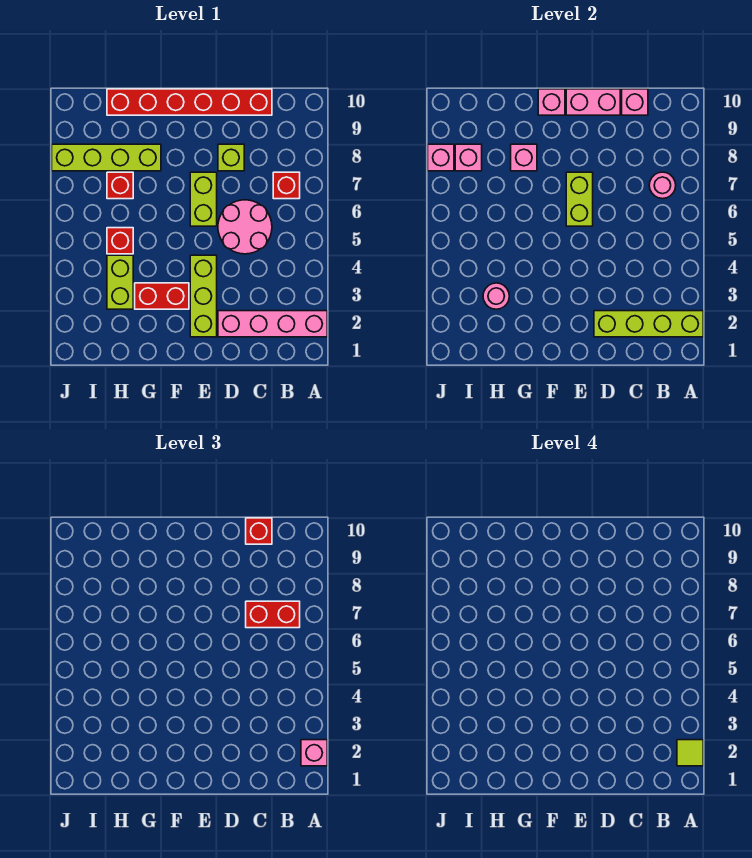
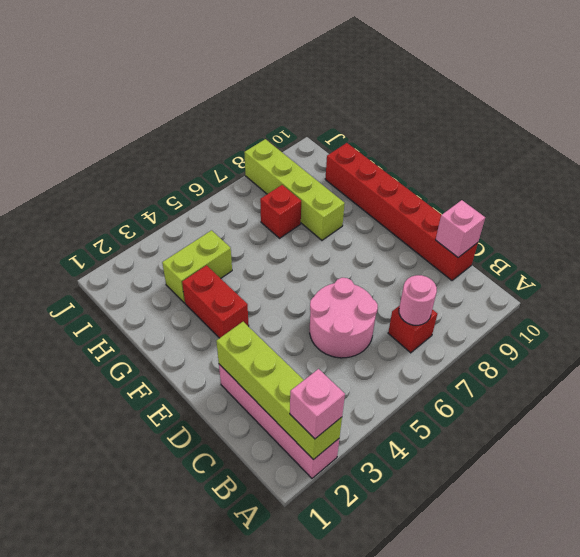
none -> lime 1x1 brick [218,144,244,171]
none -> lime 1x3 brick [190,255,217,337]
none -> lime 1x2 brick [190,172,217,226]

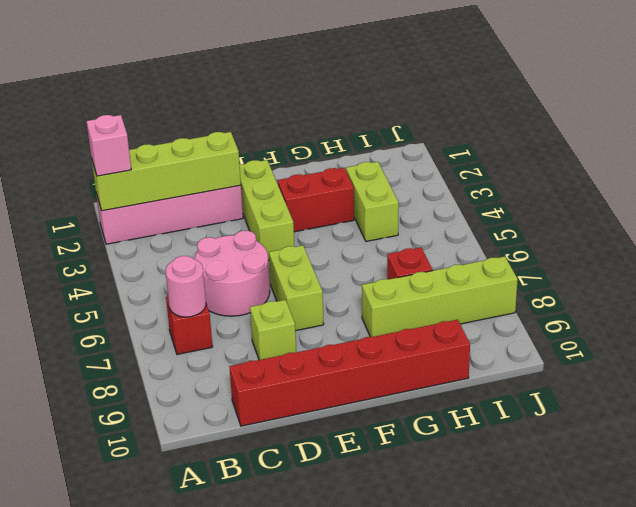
none -> red 1x1 brick [107,228,133,254]
none -> pink 1x1 brick [622,89,648,115]
none -> pink 1x2 brick [566,89,620,115]

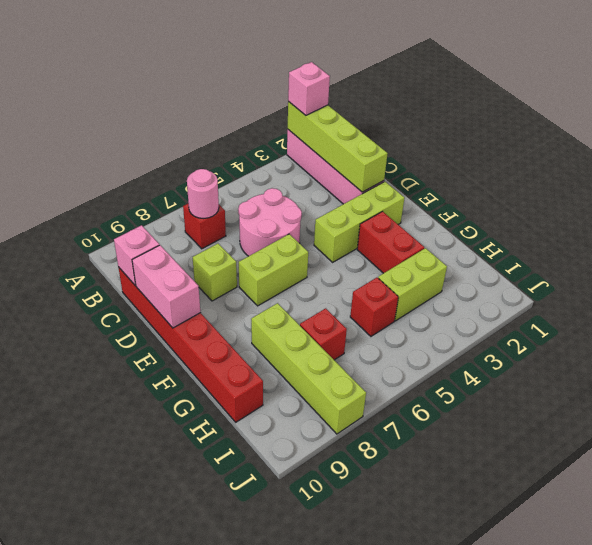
none -> lime 1x2 brick [566,172,593,226]
none -> pink 1x1 brick [538,89,565,115]
none -> pink 1x1 brick [511,144,537,171]

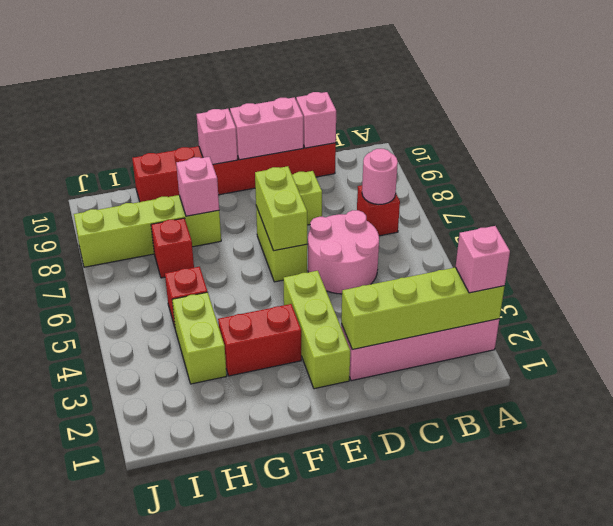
none -> pink 1x1 round brick [483,283,509,309]
none -> pink 1x1 brick [455,144,482,171]
none -> pink 1x1 brick [428,144,454,171]

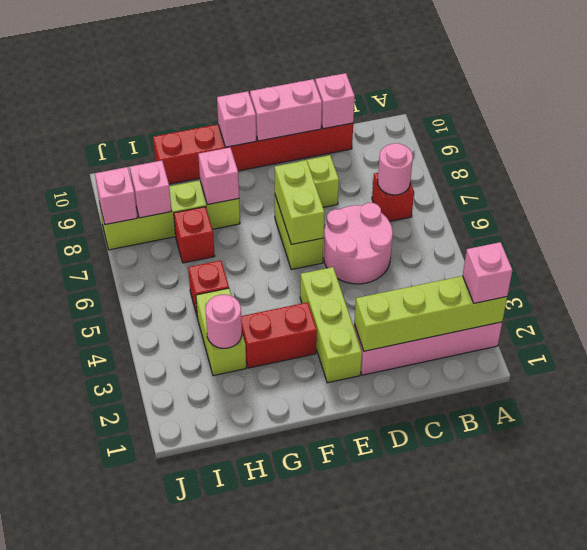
none -> red 1x2 brick [246,601,300,628]
none -> red 1x1 brick [246,518,272,544]
none -> lime 1x1 tile [677,740,703,766]

